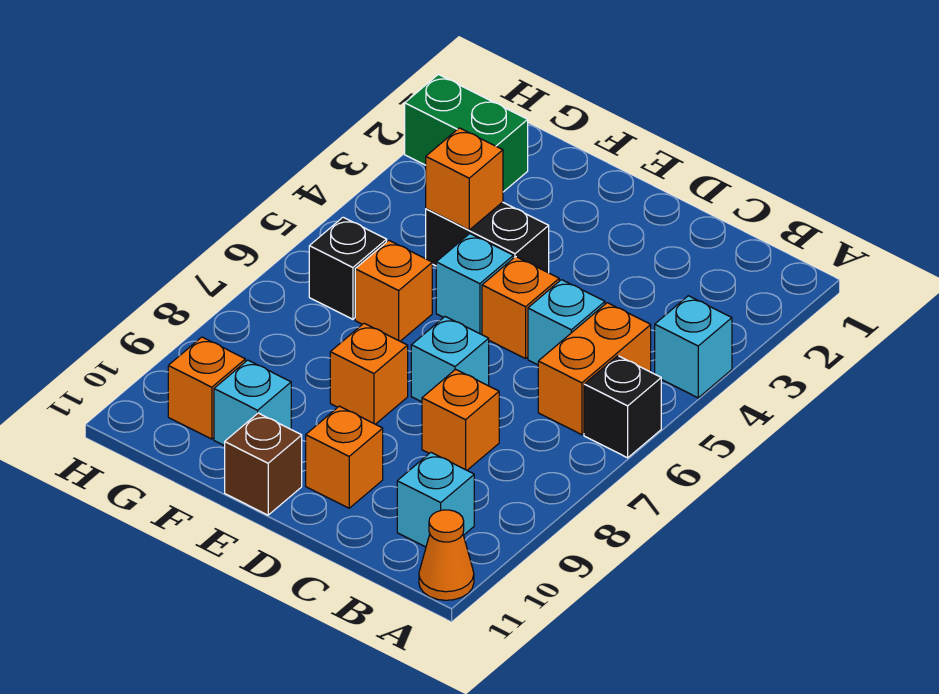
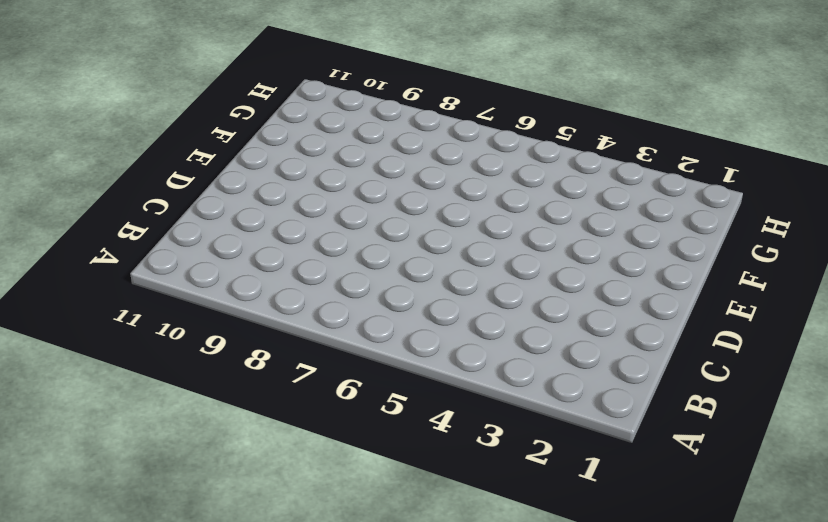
none -> cyan 1x1 brick [655,296,732,398]
none -> black 1x1 brick [584,356,661,458]
none -> orange 1x1 cone [419,510,474,600]

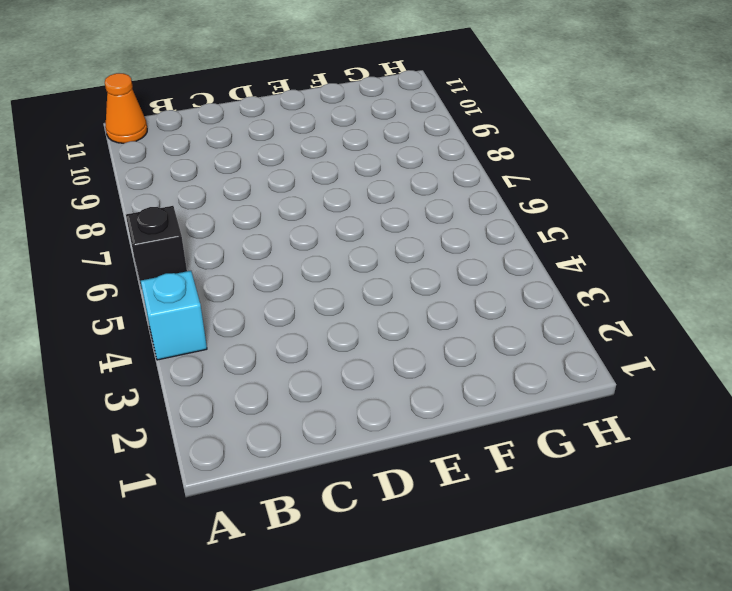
none -> orange 1x2 brick [538,303,651,435]
none -> cyan 1x1 brick [397,453,474,547]
none -> cyan 1x1 brick [528,280,605,365]

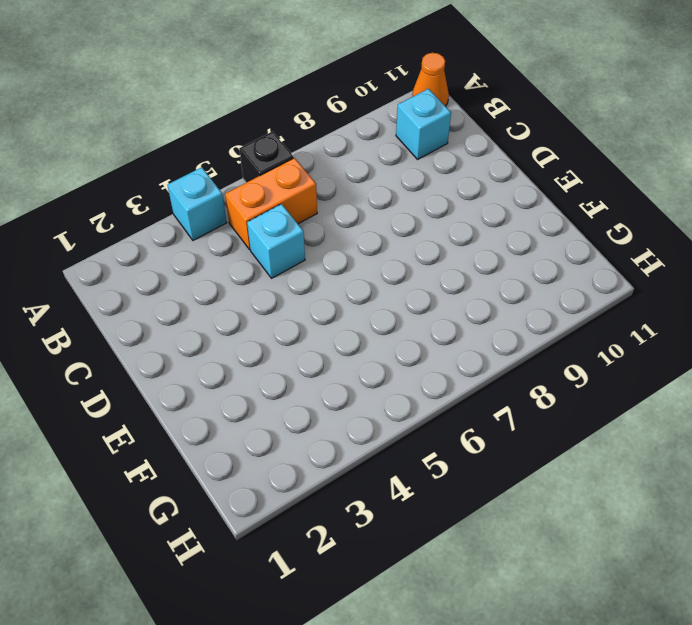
none -> orange 1x1 brick [422,369,499,470]
none -> orange 1x1 brick [482,257,559,359]
none -> cyan 1x1 brick [411,317,489,402]

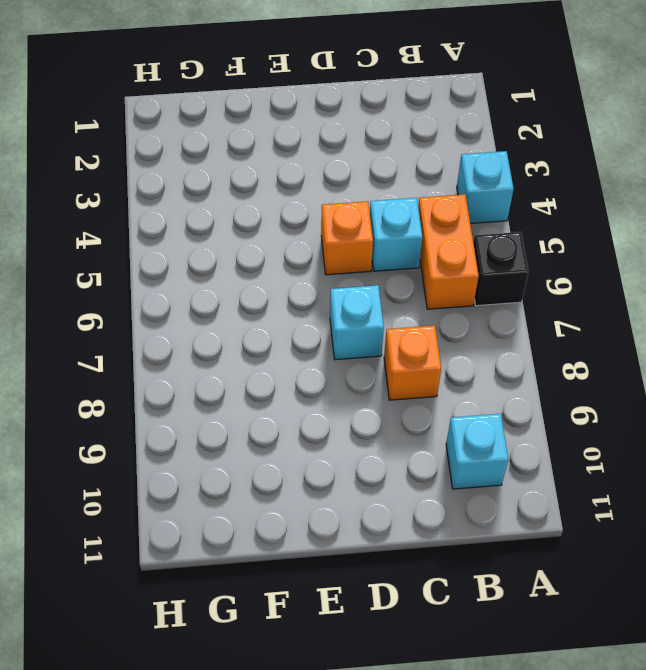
none -> orange 1x1 cone [419,510,474,600]
none -> orange 1x1 brick [306,406,383,508]
none -> black 1x2 brick [426,202,549,273]

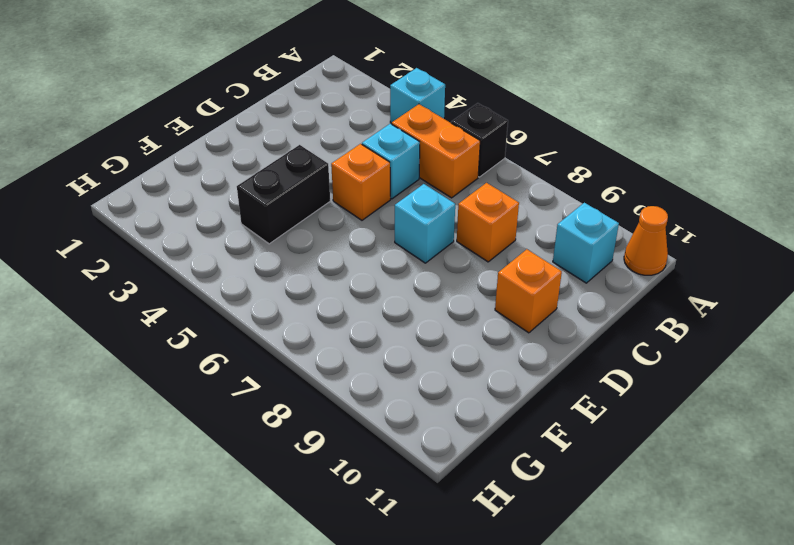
none -> cyan 1x1 brick [436,234,513,334]
none -> orange 1x1 brick [330,323,408,424]
none -> brown 1x1 brick [225,413,302,515]

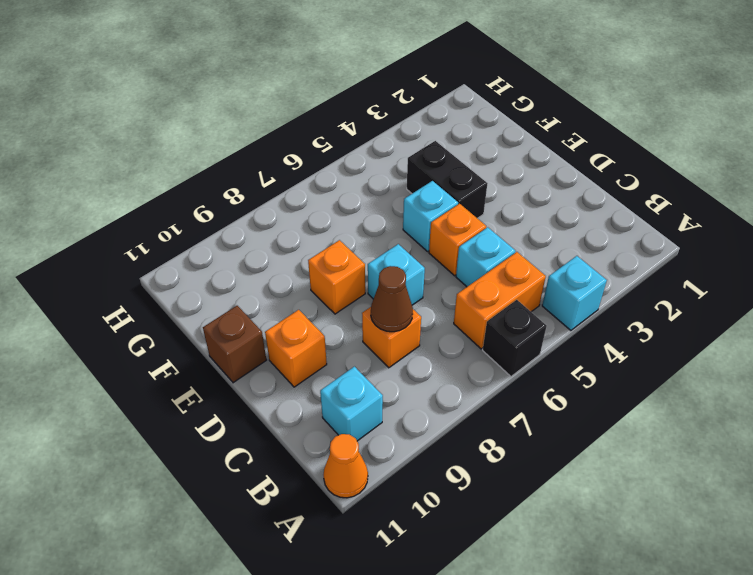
brown 1x1 cone [371,266,413,332] -> none
none -> orange 1x1 brick [355,240,432,341]
none -> cyan 1x1 brick [214,360,291,446]
none -> green 1x2 brick [405,74,528,192]

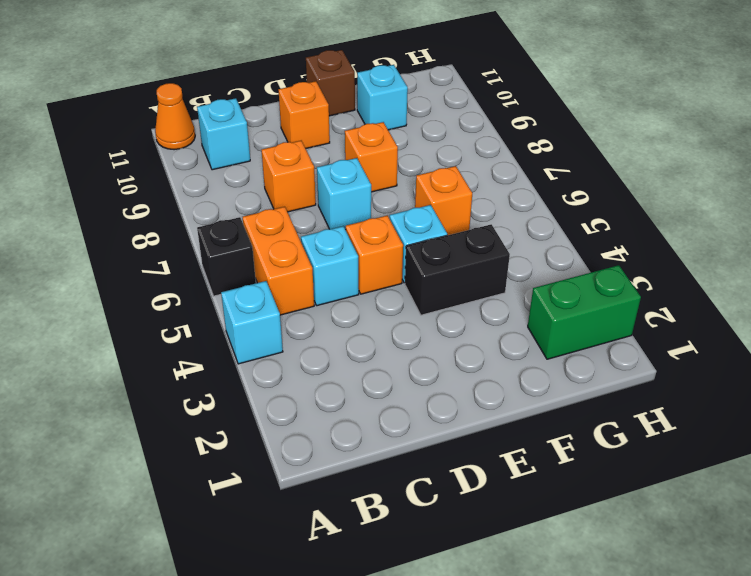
none -> black 1x1 brick [309,217,387,319]
none -> orange 1x1 brick [168,337,245,439]
none -> orange 1x1 brick [426,128,503,230]

